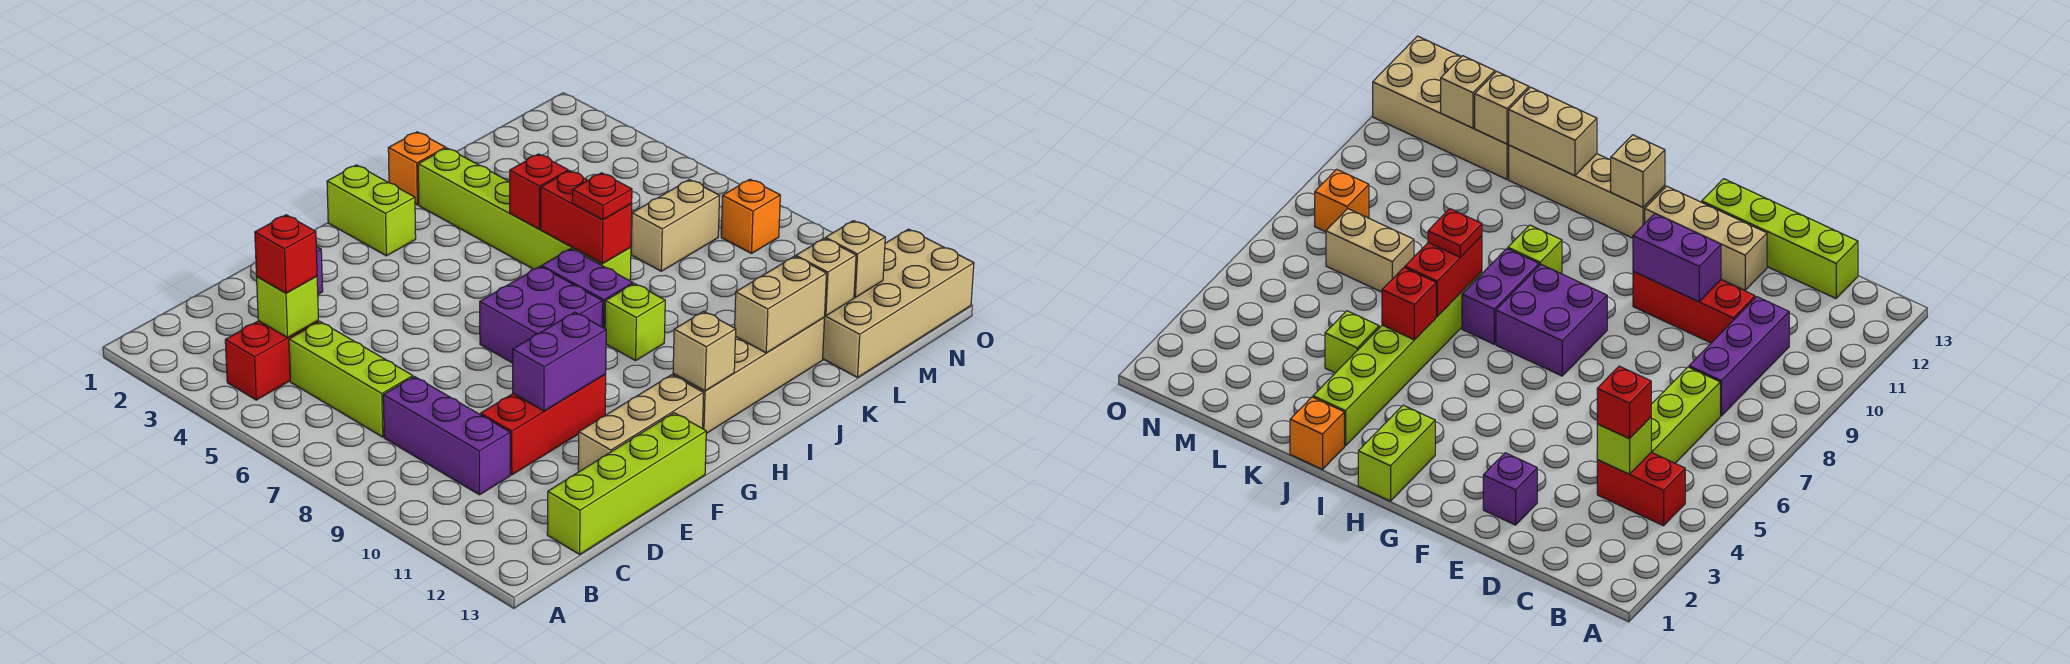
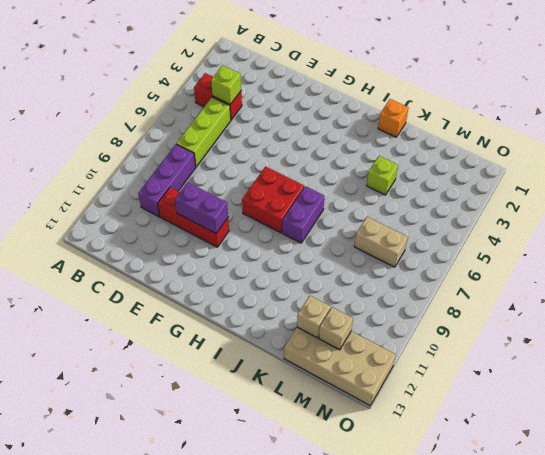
red 2x2 brick [242,167,304,233] -> purple 2x2 brick [480,266,602,363]
none -> lime 1x4 brick [547,413,706,554]
none -> purple 1x1 brick [1483,453,1537,525]
none -> tan 1x3 brick [578,375,704,472]

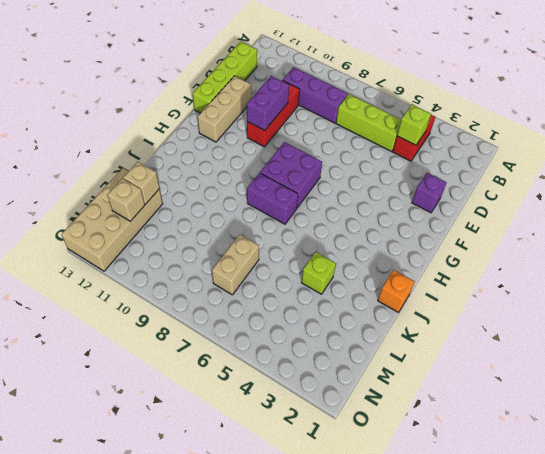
none -> lime 1x2 brick [327,165,416,256]
none -> tan 1x4 brick [673,318,824,434]
none -> lime 1x1 brick [605,284,665,361]

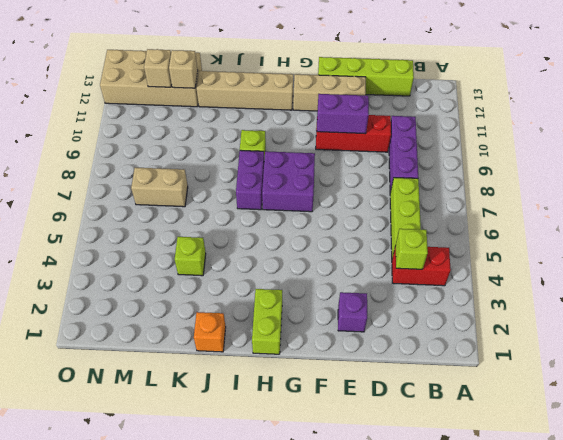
none -> lime 1x6 brick [418,148,631,281]
none -> orange 1x1 brick [721,179,780,254]
none -> tan 1x1 brick [673,311,736,391]

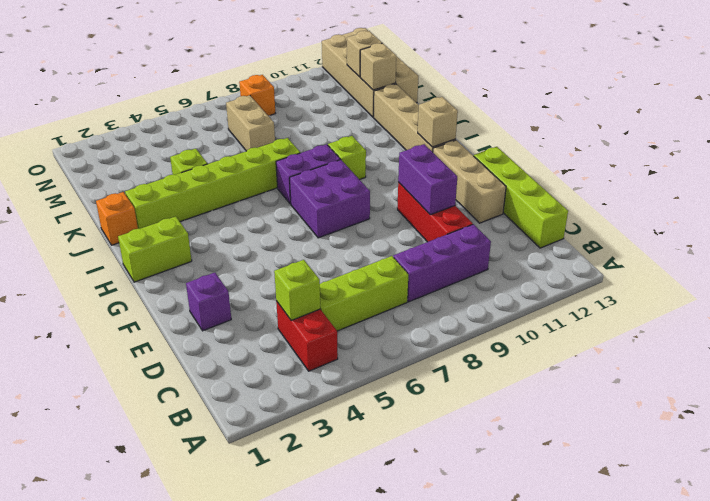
none -> red 1x1 brick [510,154,568,229]
none -> red 1x2 brick [541,171,632,263]
none -> tan 1x2 brick [735,256,827,353]

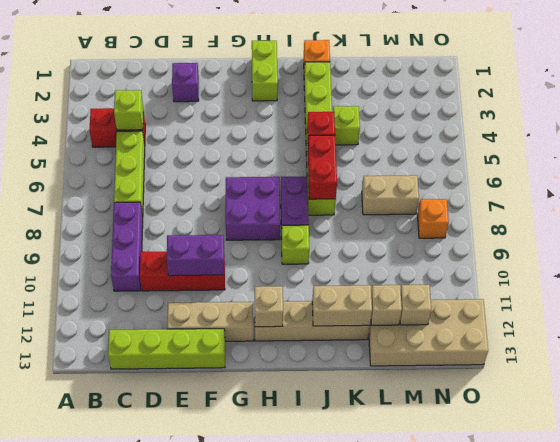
none -> red 1x1 brick [255,215,317,293]
none -> red 1x1 plate [572,173,632,220]

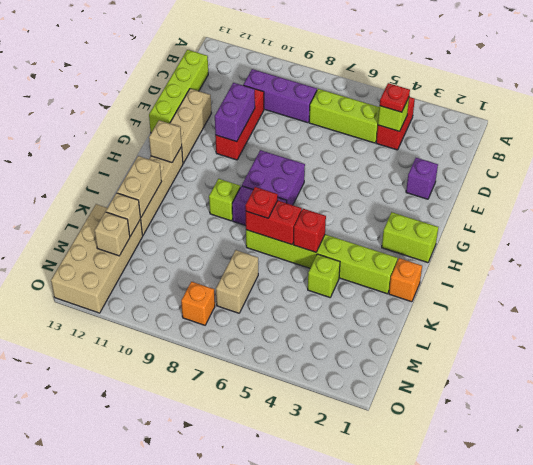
red 1x1 plate [380,83,410,112] -> red 1x1 brick [255,215,317,293]

